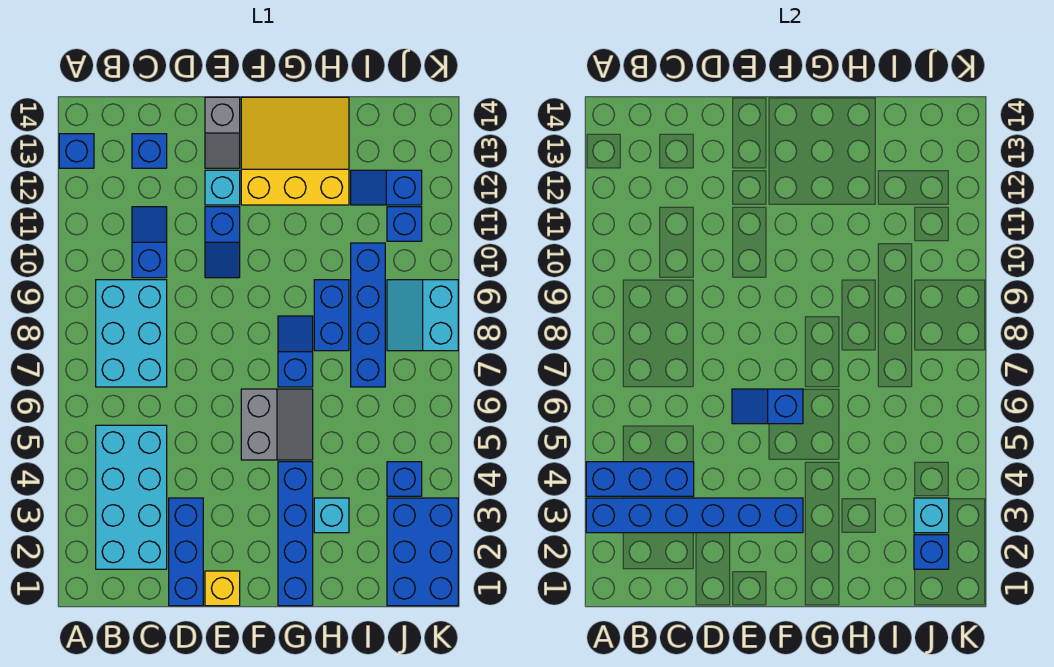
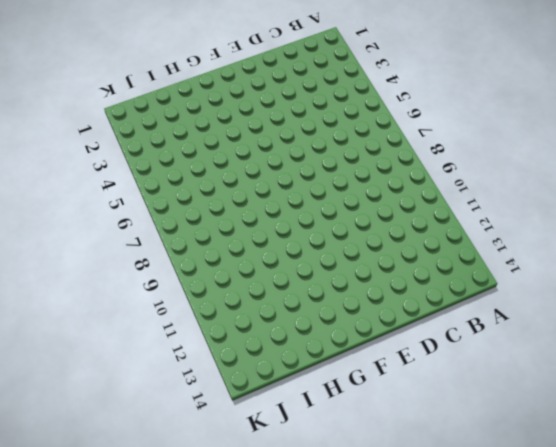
none -> blue 1x1 brick [59,134,94,168]
none -> cyan 2x4 brick [96,425,167,569]
none -> cyan 2x3 brick [96,280,167,387]

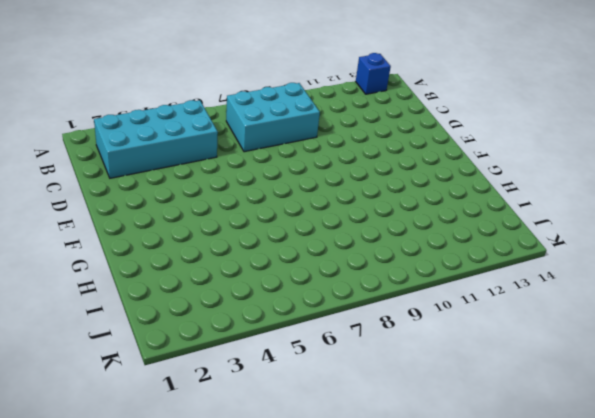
none -> blue 1x2 slope [132,207,167,278]
none -> blue 1x1 brick [132,134,167,168]
none -> blue 1x3 brick [169,498,203,606]

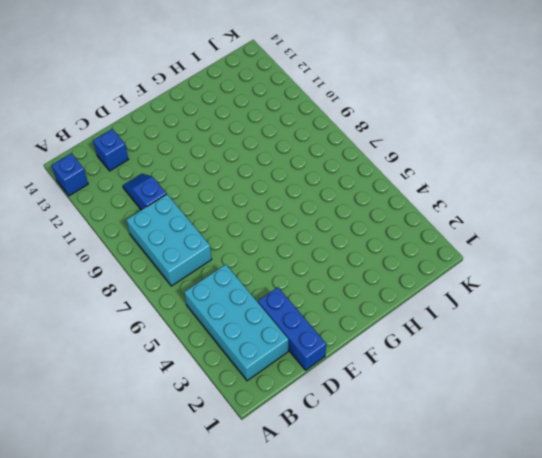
none -> yellow 1x1 brick [205,571,240,606]
none -> blue 1x2 slope [205,207,240,278]
none -> cyan 1x1 brick [205,170,240,205]

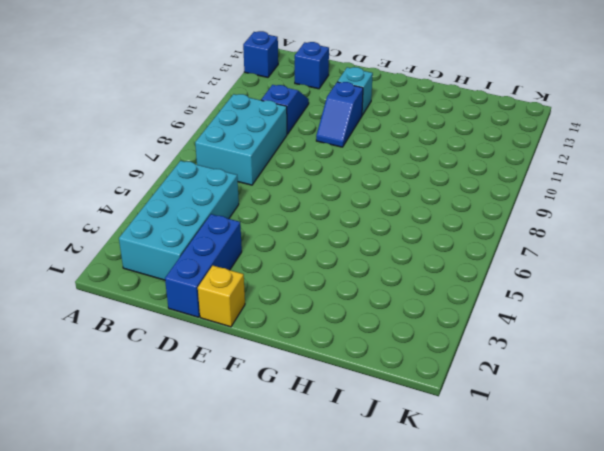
none -> grey 1x2 slope [205,97,240,168]
none -> grey 2x2 slope [241,389,313,460]
none -> yellow 3x3 slope [241,97,349,205]

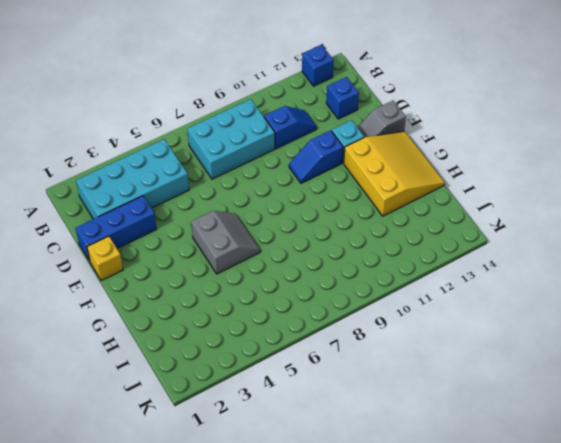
grey 2x2 slope [191,211,260,274] -> grey 2x2 slope turned to [241,389,313,460]
none -> blue 1x4 brick [278,462,313,606]
none -> blue 1x2 slope [278,316,313,387]
none -> cyan 1x1 brick [314,498,349,533]

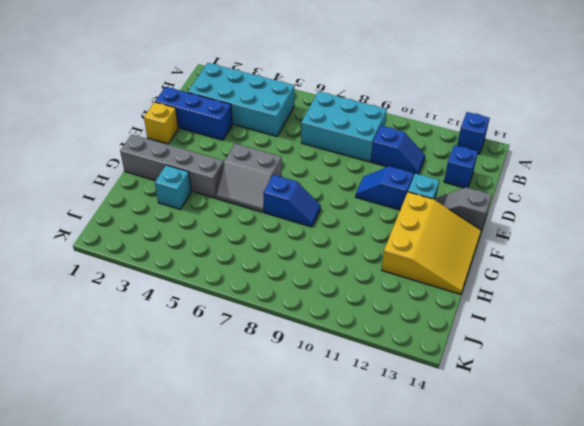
grey 1x4 brick [120,135,224,198] -> blue 1x4 brick [278,462,313,606]
none -> blue 1x2 brick [314,280,349,351]
none -> blue 1x4 brick [351,243,385,387]
none -> blue 1x2 slope [351,170,422,205]

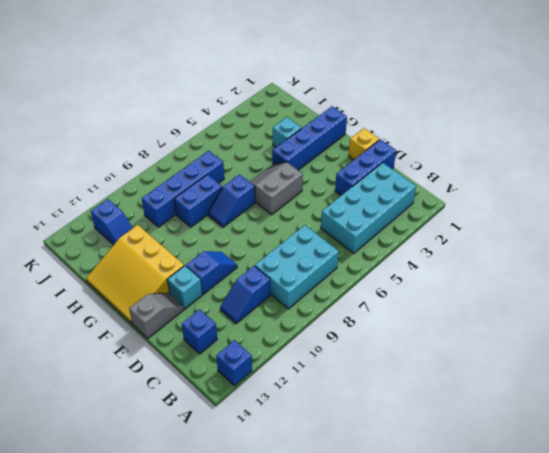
none -> blue 2x3 brick [387,498,458,606]
none -> blue 1x1 brick [387,462,422,496]
none -> cyan 2x2 slope [387,280,458,351]

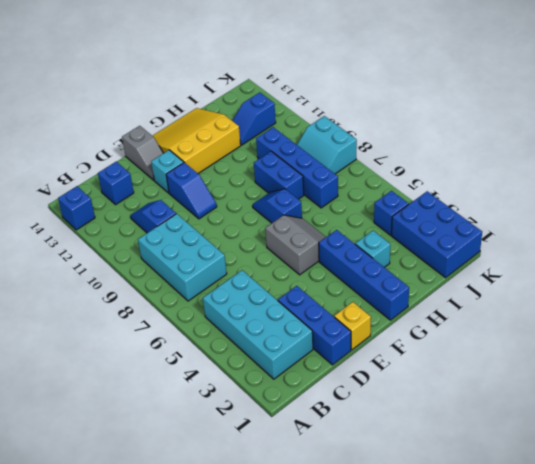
none -> blue 1x1 brick [387,207,422,241]
none -> blue 1x6 brick [586,498,803,533]
none -> blue 1x3 brick [586,462,694,496]

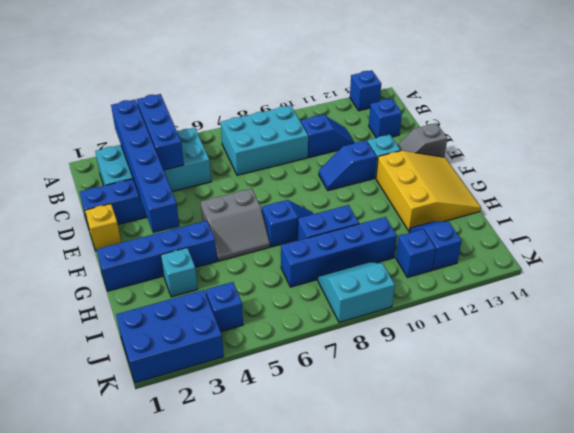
none -> blue 1x2 slope [732,389,803,424]
none -> blue 1x1 brick [914,535,949,569]
none -> cyan 1x1 brick [914,498,949,533]

